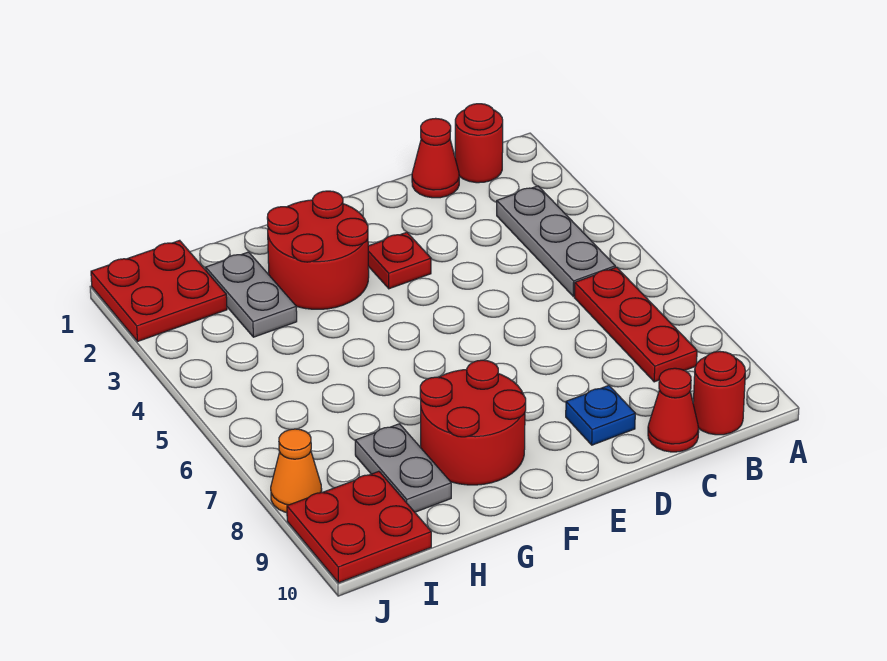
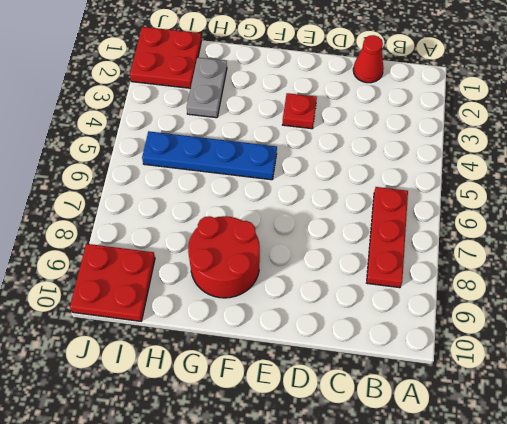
blue 1x4 plate [142,131,277,180] -> none
none -> red 1x1 round brick [455,104,503,183]
none -> grey 1x3 plate [497,186,615,296]
none -> red 1x1 round brick [693,351,745,435]

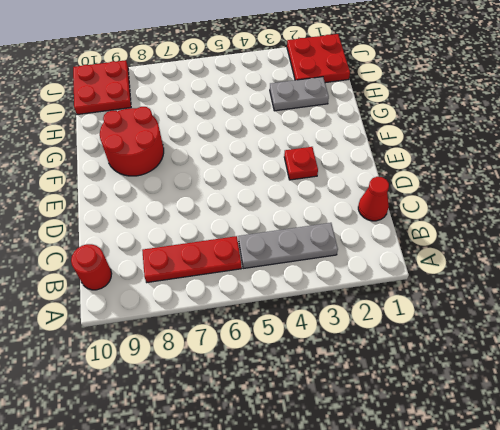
none -> red 1x1 round brick [455,104,503,183]
none -> red 1x1 cone [648,368,699,452]
none -> blue 1x1 plate [566,385,635,445]

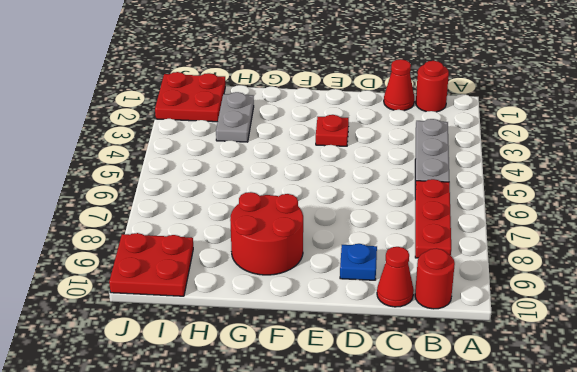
none -> red 2x2 round brick [267,191,369,309]
none -> grey 1x2 plate [355,424,451,512]
none -> orange 1x1 cone [271,429,322,513]

